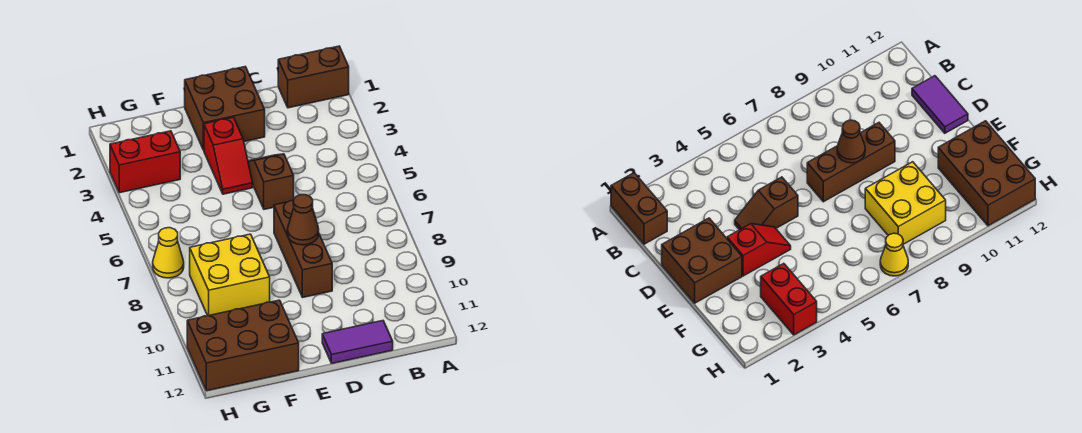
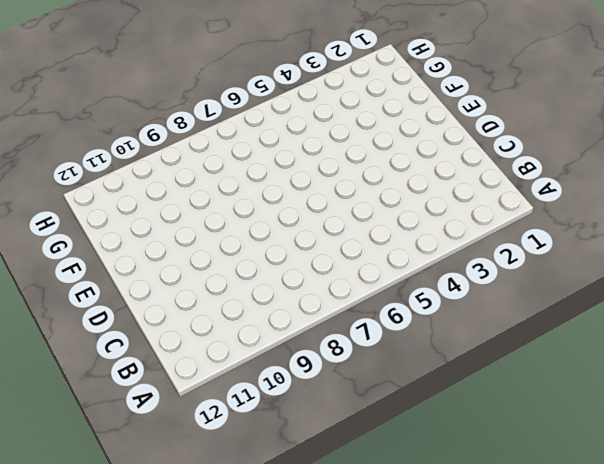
none -> brown 1x2 brick [278,46,349,108]
none -> purple 1x2 tile [322,321,393,363]

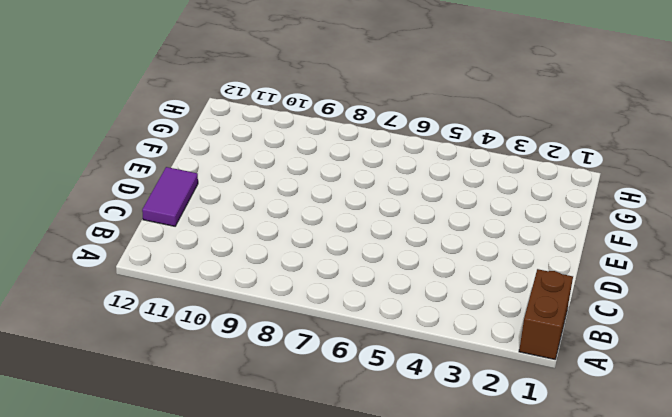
none -> brown 2x2 brick [185,67,265,150]
none -> brown 1x2 slope [248,154,294,209]

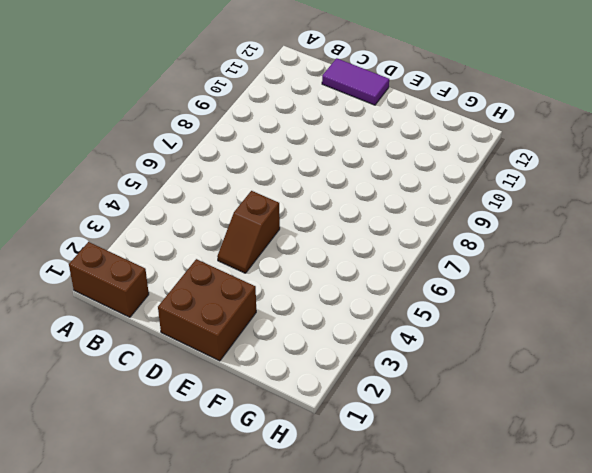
none -> brown 1x3 brick [274,201,332,297]
none -> red 1x2 slope [204,117,253,194]

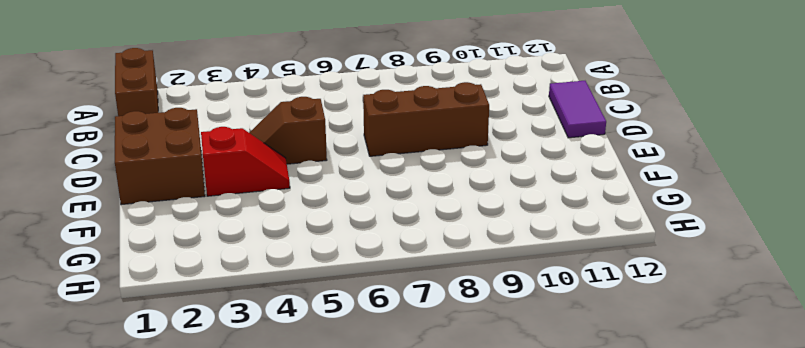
none -> yellow 2x2 brick [190,234,270,316]
none -> brown 2x3 brick [187,300,299,391]

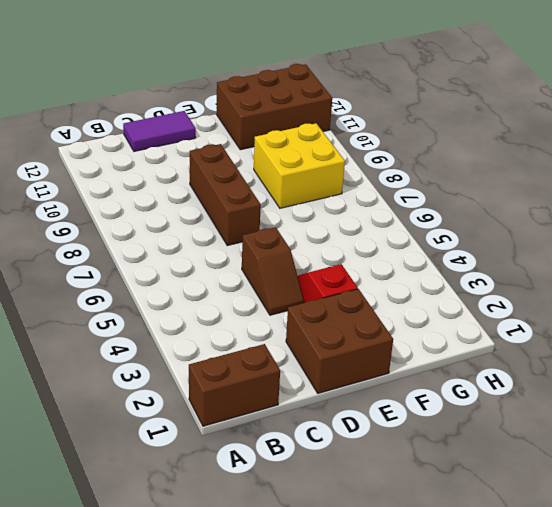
none -> red 1x2 brick [110,131,180,193]
none -> yellow 1x1 cone [153,228,184,278]

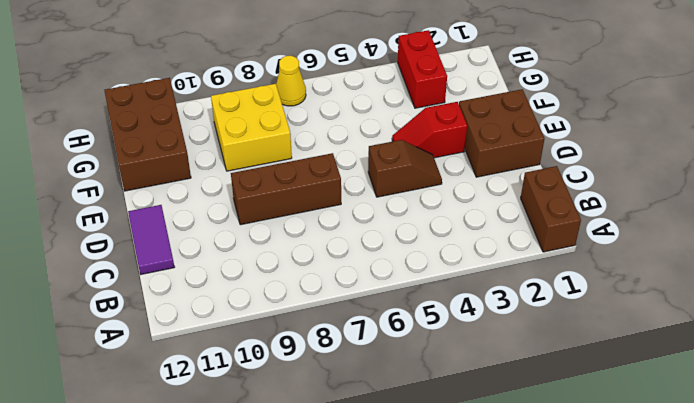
none -> brown 1x1 cone [287,195,319,245]

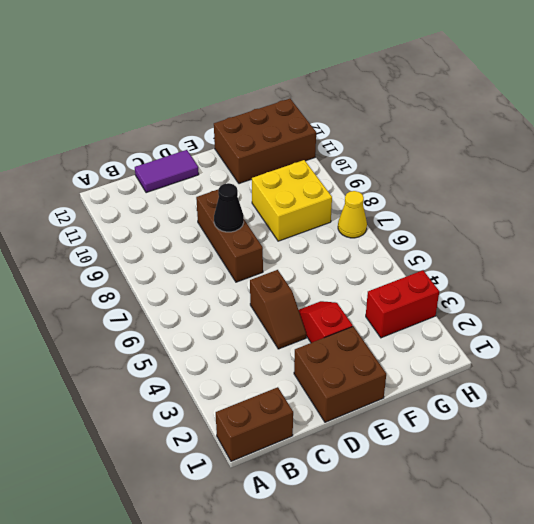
black 1x1 cone [214,183,244,232] -> brown 1x1 cone [287,195,319,245]

